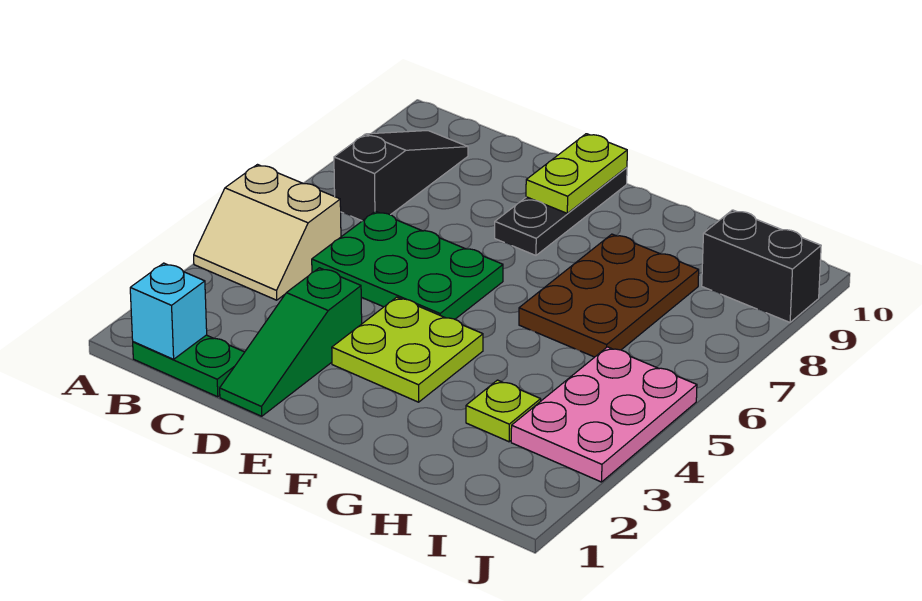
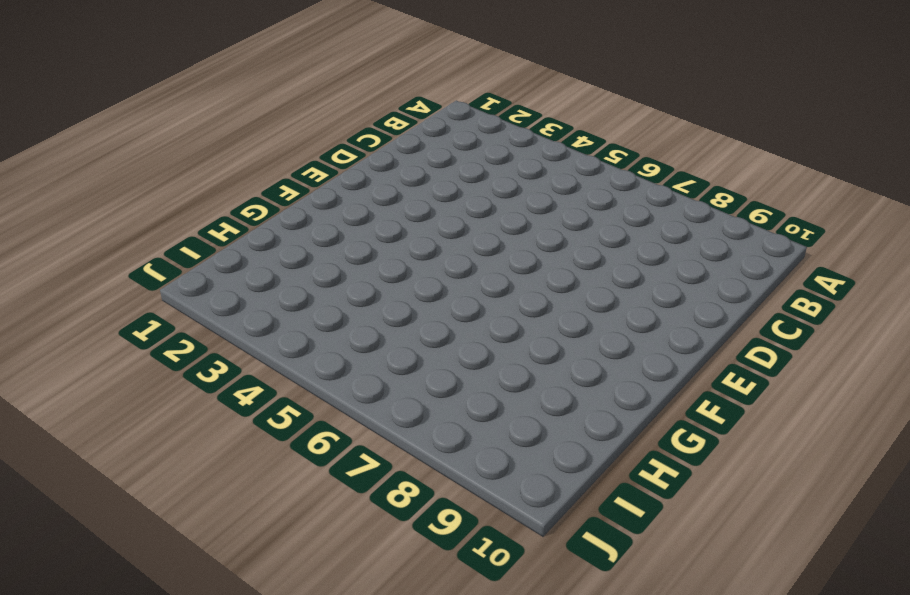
none -> tan 2x2 slope [194,165,341,300]
none -> green 1x2 plate [133,335,244,397]
none -> black 1x3 slope [334,131,468,221]

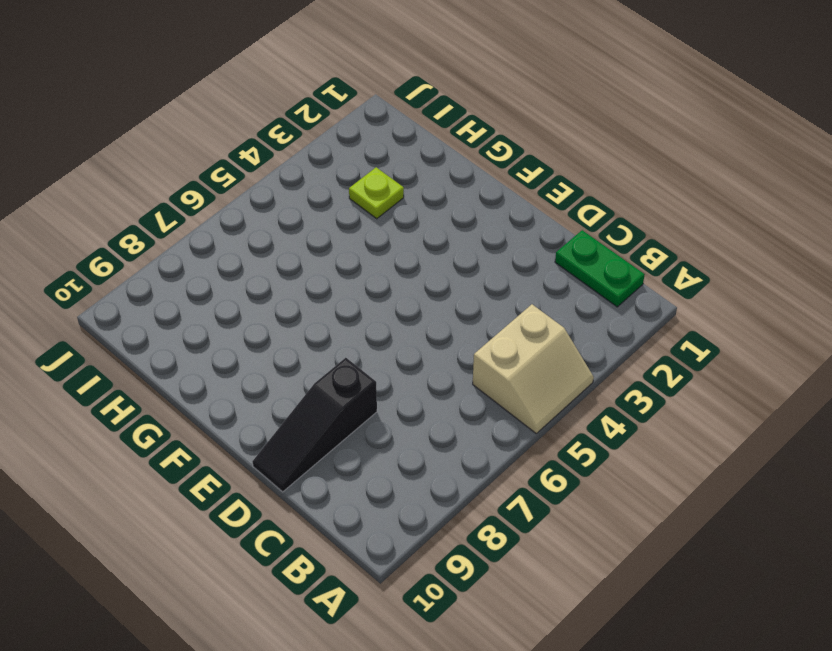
tan 2x2 slope [473,304,594,433] -> tan 2x2 slope turned to [194,165,341,300]
black 1x3 slope [252,358,377,492] -> black 1x3 slope moved to [334,131,468,221]
none -> green 2x3 plate [312,211,503,319]
none -> green 1x3 slope [220,268,362,416]
none -> lime 2x2 plate [332,297,483,402]

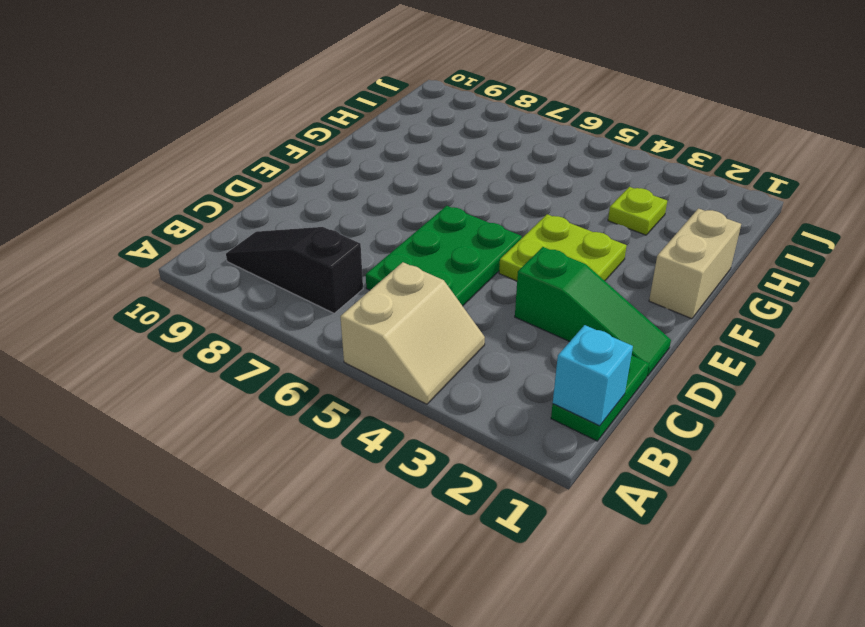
tan 1x2 brick [649,209,741,319] -> none
none -> black 1x3 plate [495,167,627,255]
none -> brown 2x3 plate [519,234,699,357]
none -> pink 2x3 plate [511,347,697,482]

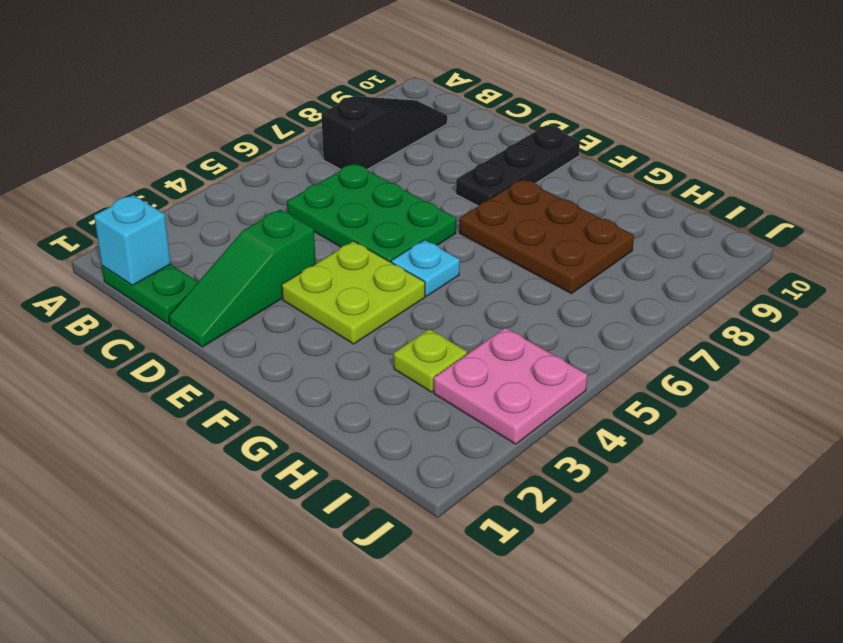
cyan 1x1 plate [391,240,460,296] -> none
brown 2x3 plate [459,179,634,294] -> brown 2x3 plate turned to [519,234,699,357]
pink 2x2 plate [434,328,587,444] -> pink 2x3 plate [511,347,697,482]
none -> tan 2x2 slope [194,165,341,300]
none -> black 1x2 brick [702,210,821,322]
none -> lime 1x2 plate [526,134,627,214]

